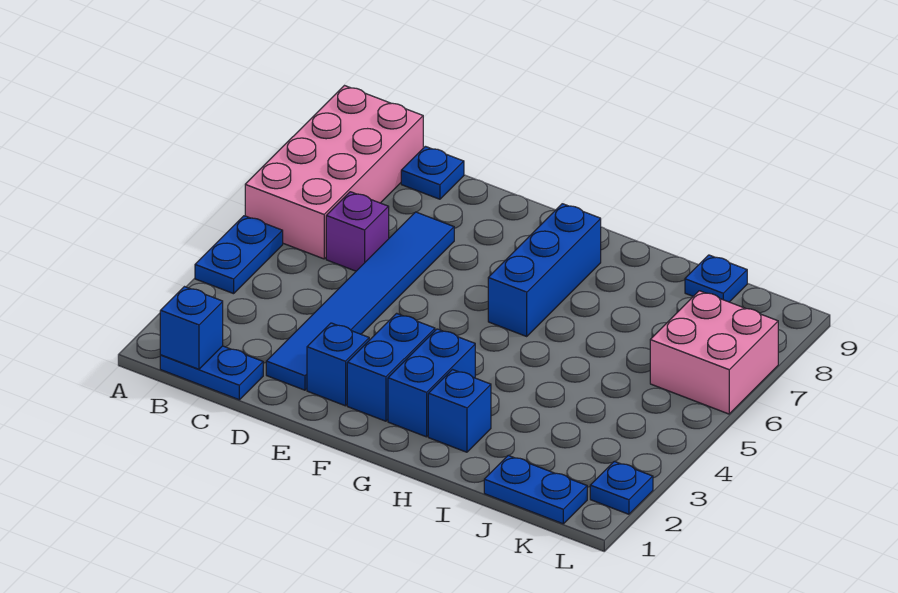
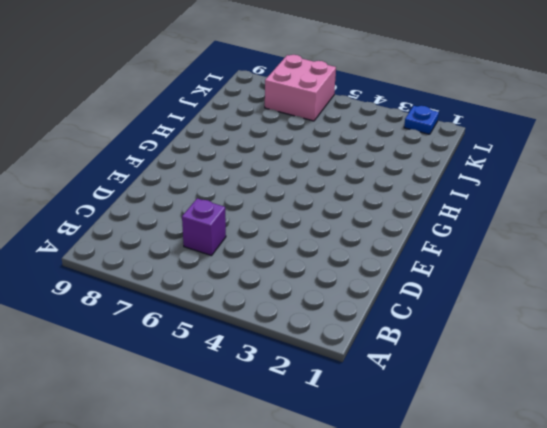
none -> blue 1x2 plate [195,216,283,294]
none -> pink 2x4 brick [245,86,423,259]
none -> blue 1x2 plate [160,346,263,400]

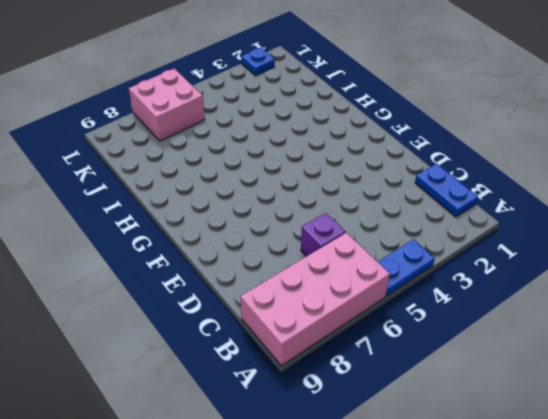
none -> blue 1x1 plate [401,146,464,199]
none -> blue 1x6 tile [266,212,454,390]
none -> blue 1x1 brick [307,323,369,406]

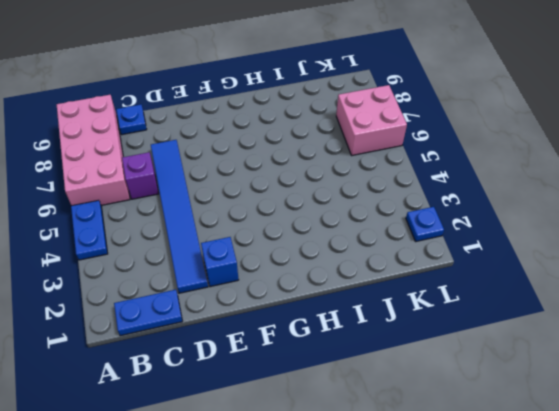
none -> blue 1x2 brick [347,313,435,421]
none -> blue 1x2 brick [388,329,475,437]
none -> blue 1x3 brick [488,204,601,336]

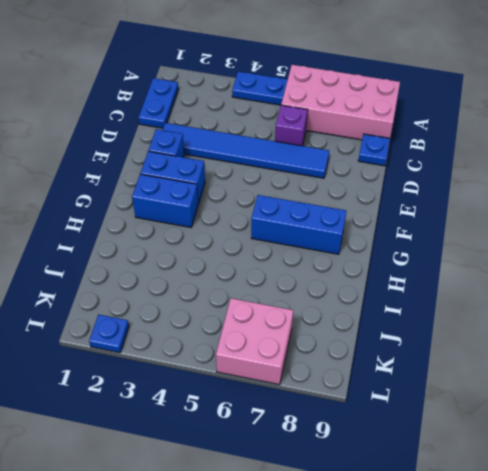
none -> blue 1x1 brick [428,370,491,452]
none -> blue 1x2 plate [484,455,587,524]
none -> blue 1x1 plate [685,255,747,302]

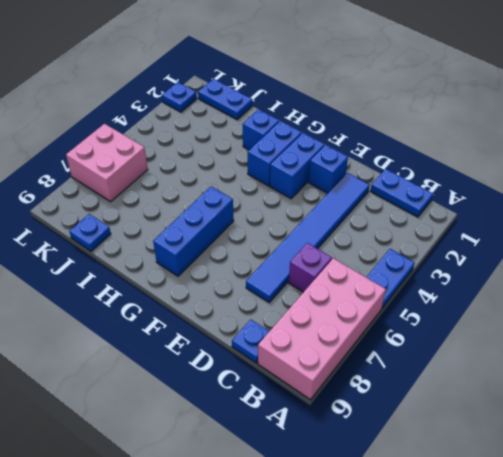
none -> blue 1x1 brick [160,287,223,369]

